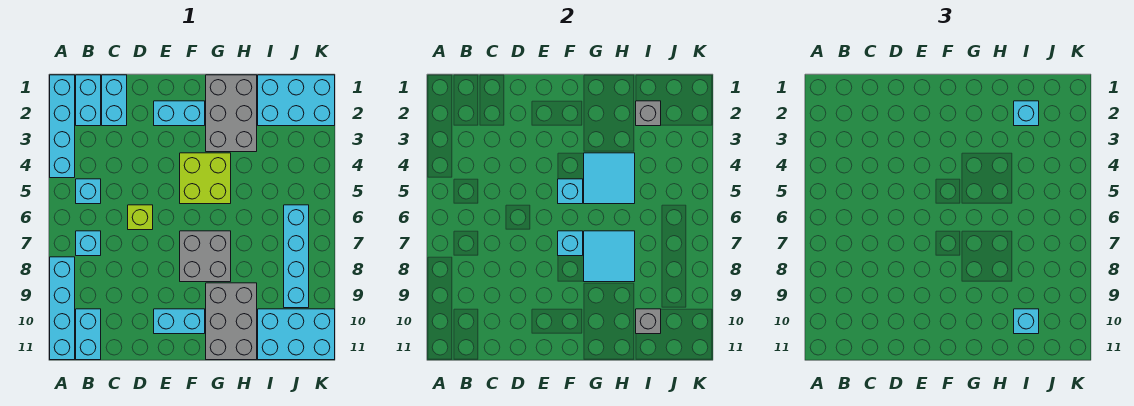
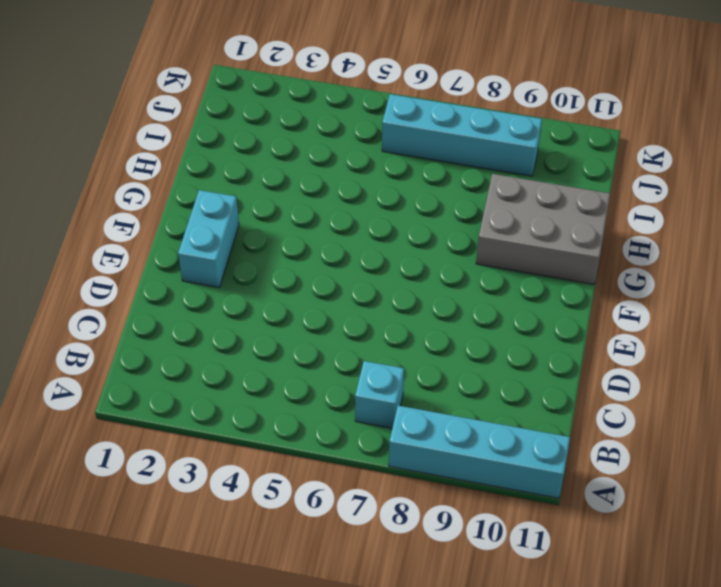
none -> cyan 1x4 brick [50,75,75,178]
none -> cyan 1x2 brick [76,75,101,126]
none -> cyan 1x1 brick [76,179,101,204]

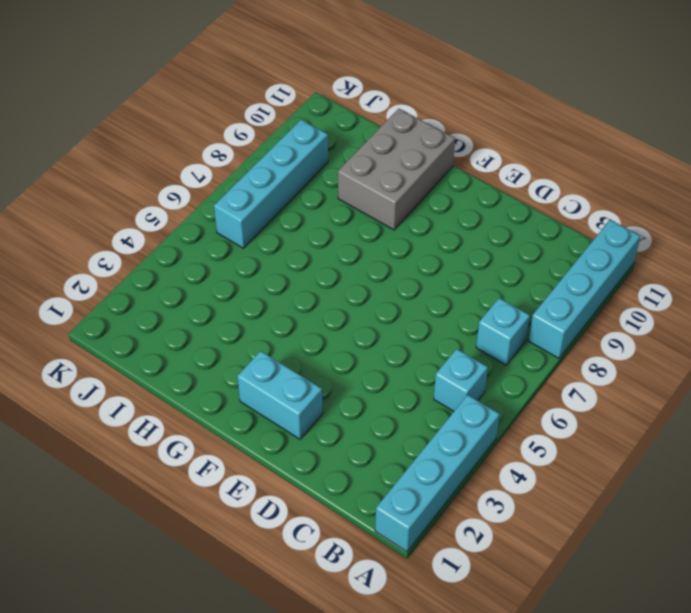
none -> cyan 1x2 brick [76,75,101,126]
none -> cyan 1x2 brick [76,309,101,360]
none -> cyan 1x2 brick [102,75,127,126]

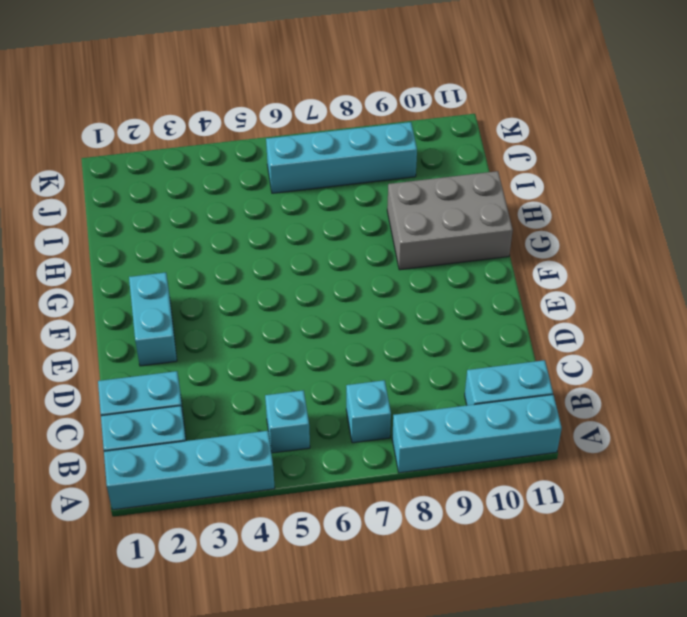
none -> lime 1x1 brick [128,205,153,230]
none -> cyan 1x2 brick [154,309,205,334]
none -> lime 2x2 brick [180,153,231,204]

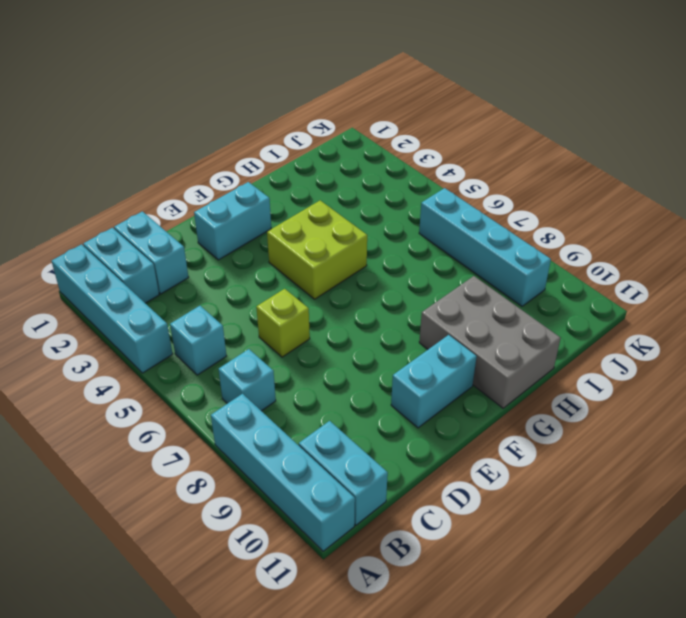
none -> grey 2x2 brick [180,231,231,282]
none -> grey 2x3 brick [206,75,257,152]
none -> cyan 2x3 brick [258,75,335,126]

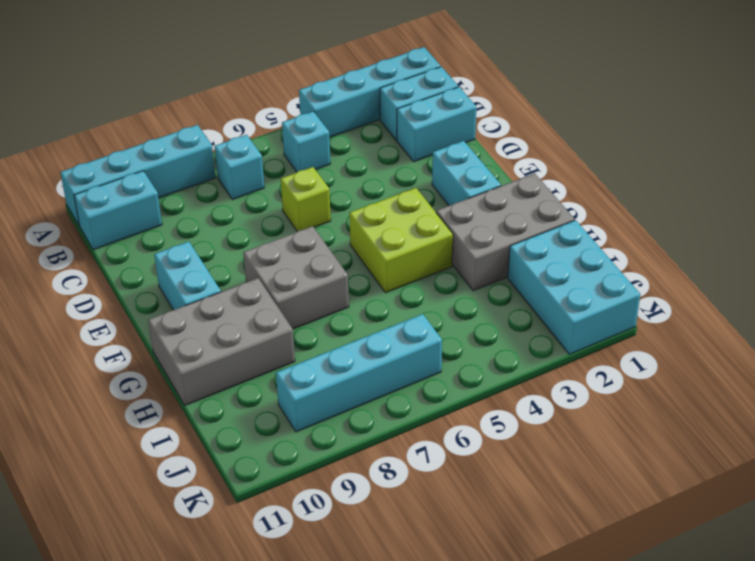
none -> cyan 2x3 brick [258,309,335,360]
none -> cyan 1x1 brick [558,179,583,204]
none -> cyan 1x1 brick [558,231,583,256]

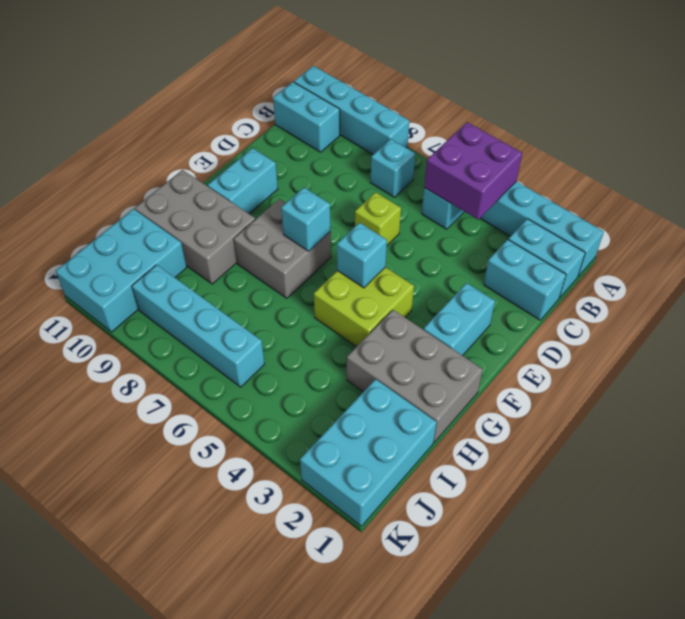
purple 2x2 brick [424,122,522,220] -> none
none -> cyan 2x2 tile [584,153,635,204]
none -> cyan 2x2 tile [584,231,635,282]
none -> grey 1x1 brick [636,101,661,126]

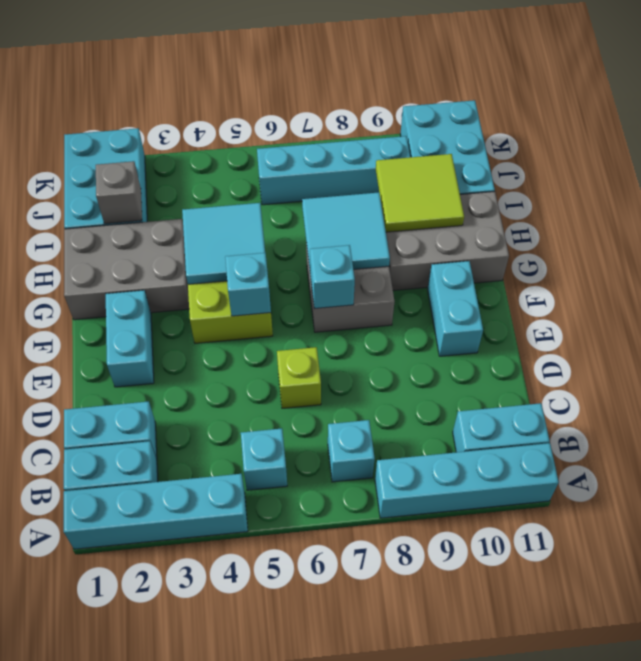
lime 2x2 tile [376,154,464,232] -> grey 1x1 brick [636,309,661,334]
none -> cyan 1x1 brick [1014,101,1039,126]
none -> cyan 1x1 brick [1014,309,1039,334]

